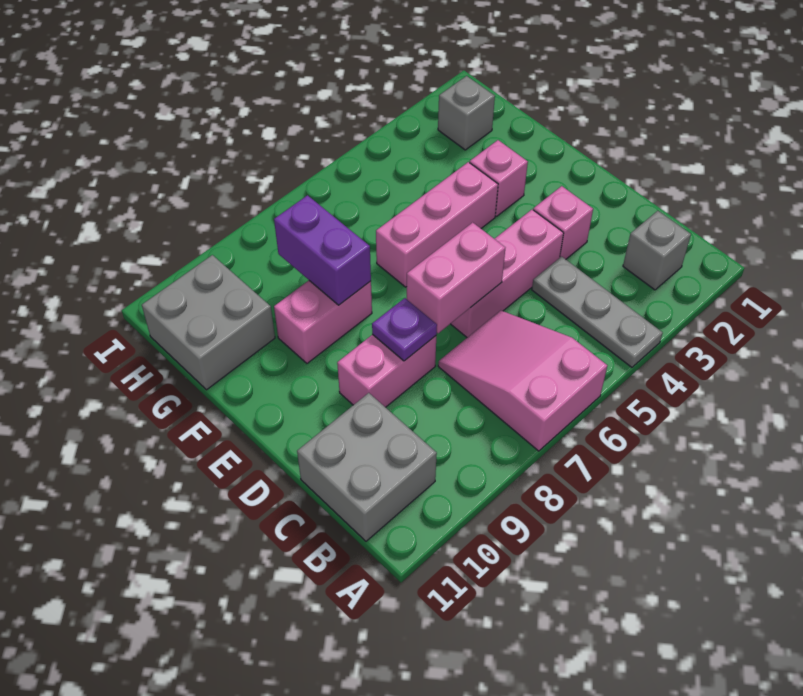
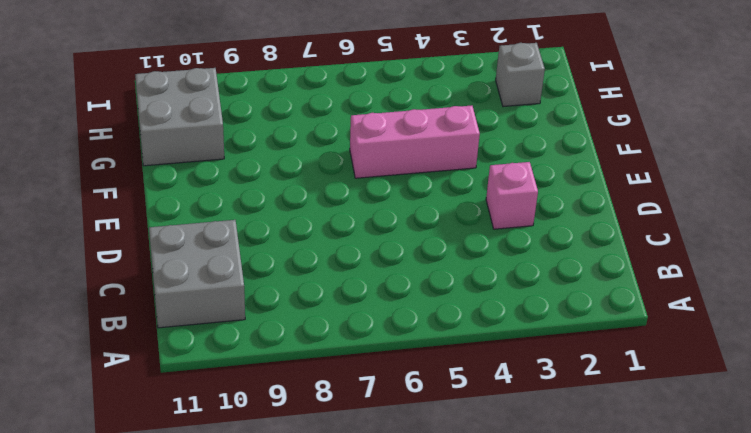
none -> grey 1x3 plate [532,257,663,367]
none -> pink 2x3 slope [438,310,607,451]
none -> grey 1x1 brick [623,211,691,290]

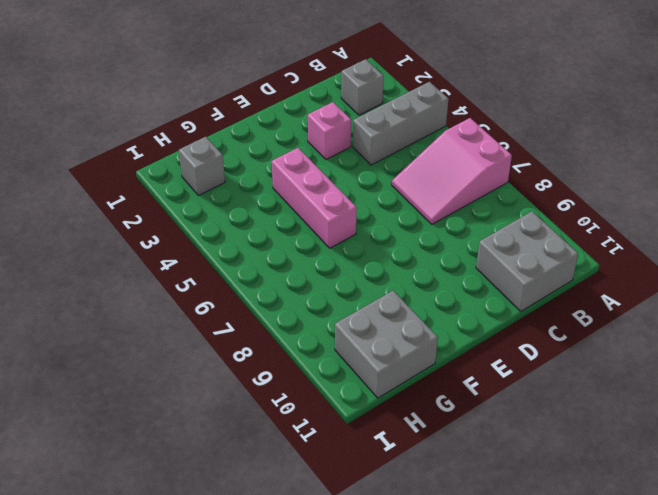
grey 1x3 brick [353,82,448,165] -> grey 1x3 plate [532,257,663,367]
none -> pink 1x3 brick [451,210,564,337]
none -> pink 1x2 brick [337,334,436,407]
none -> pink 1x1 brick [470,140,528,216]

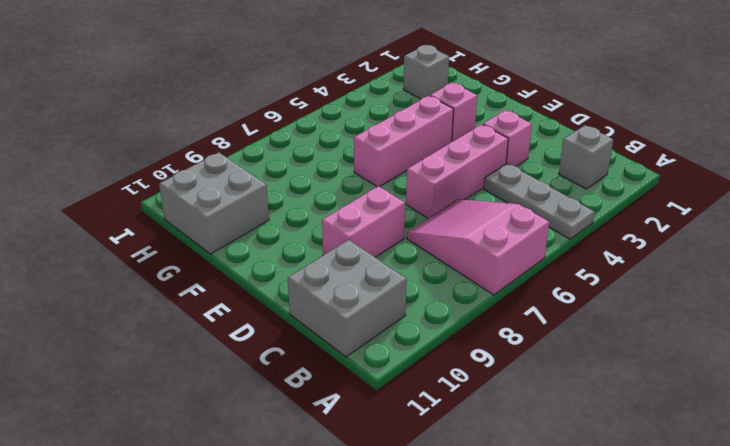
none -> pink 1x2 brick [274,281,372,363]
none -> pink 1x2 brick [406,222,505,333]
none -> purple 1x1 plate [372,298,437,361]

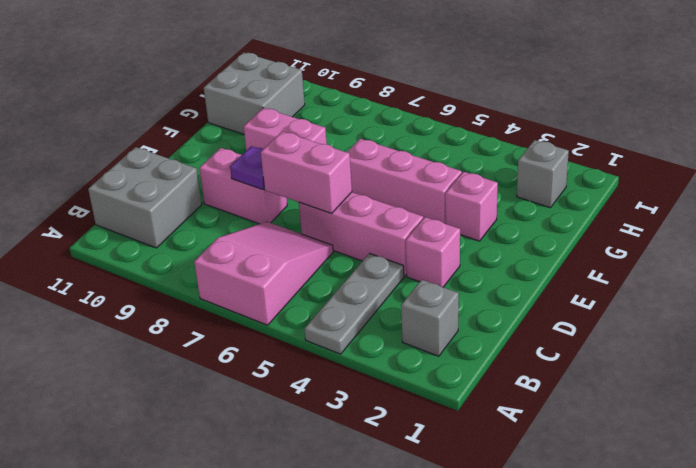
none -> purple 1x2 brick [274,195,371,305]

